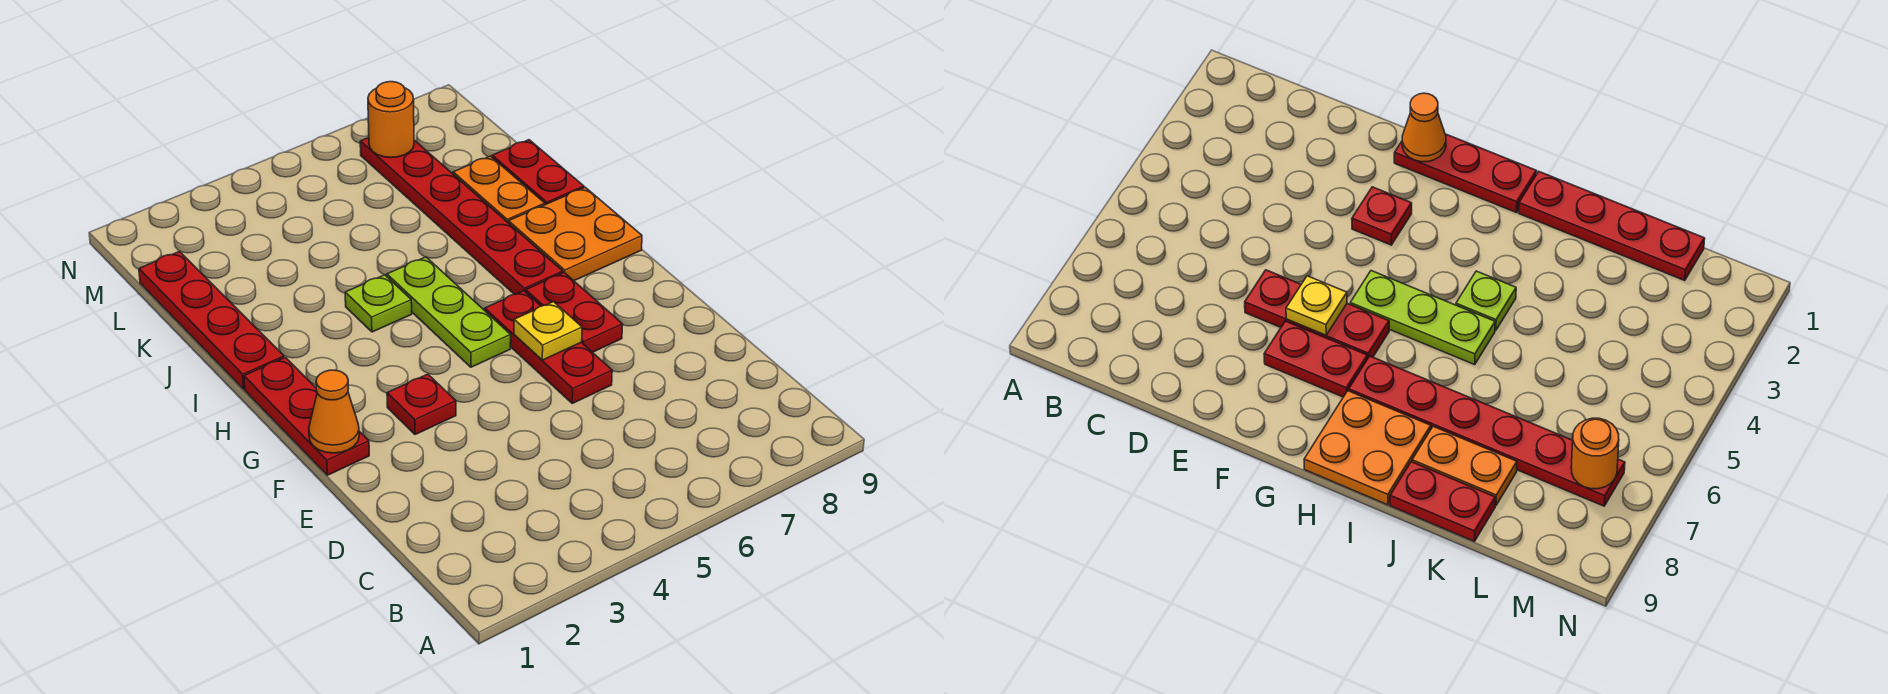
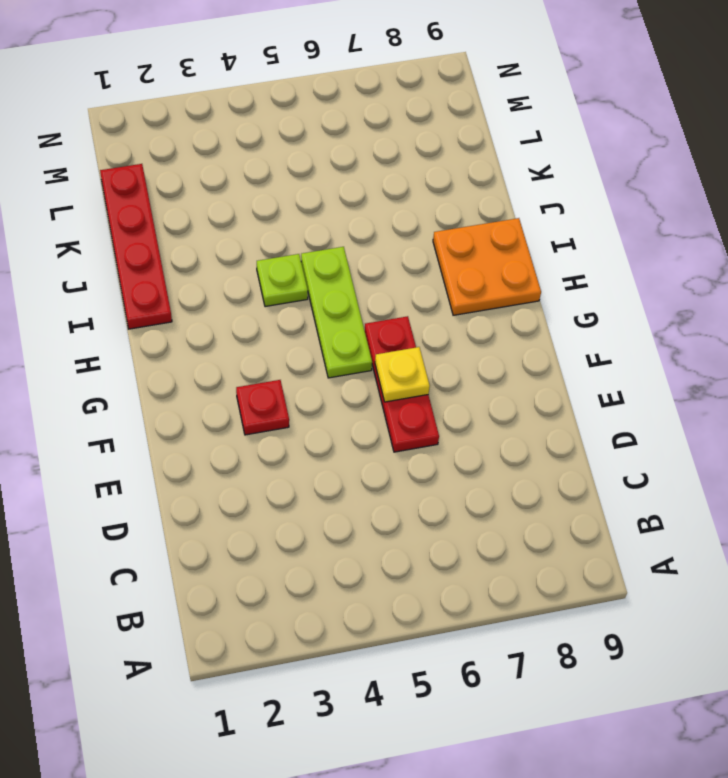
none -> red 1x3 plate [244,357,369,475]
none -> red 1x2 plate [526,273,623,352]
none -> red 1x6 plate [360,138,563,294]

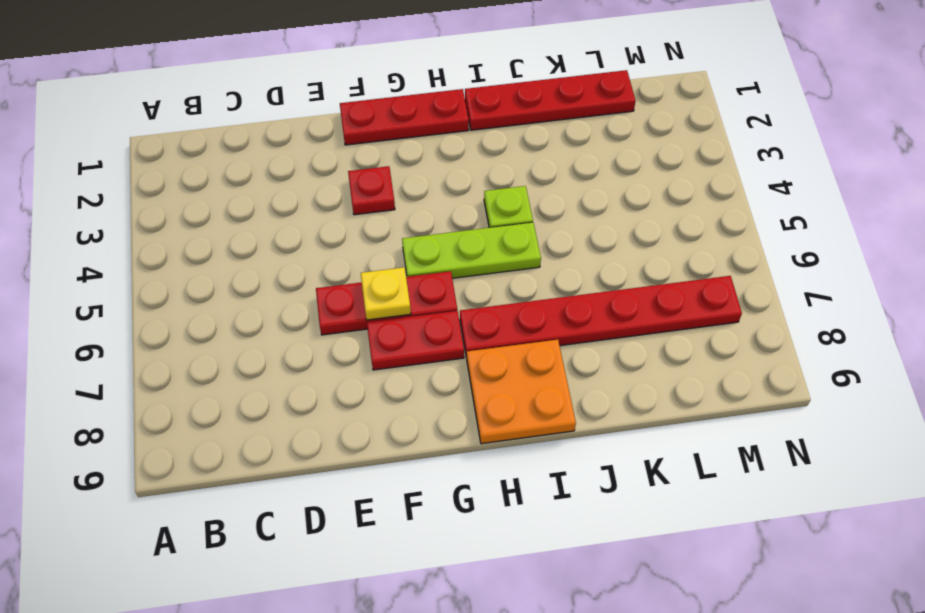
none -> orange 1x2 plate [453,156,545,223]
none -> red 1x2 plate [492,140,584,205]
none -> orange 1x1 cone [309,370,359,453]

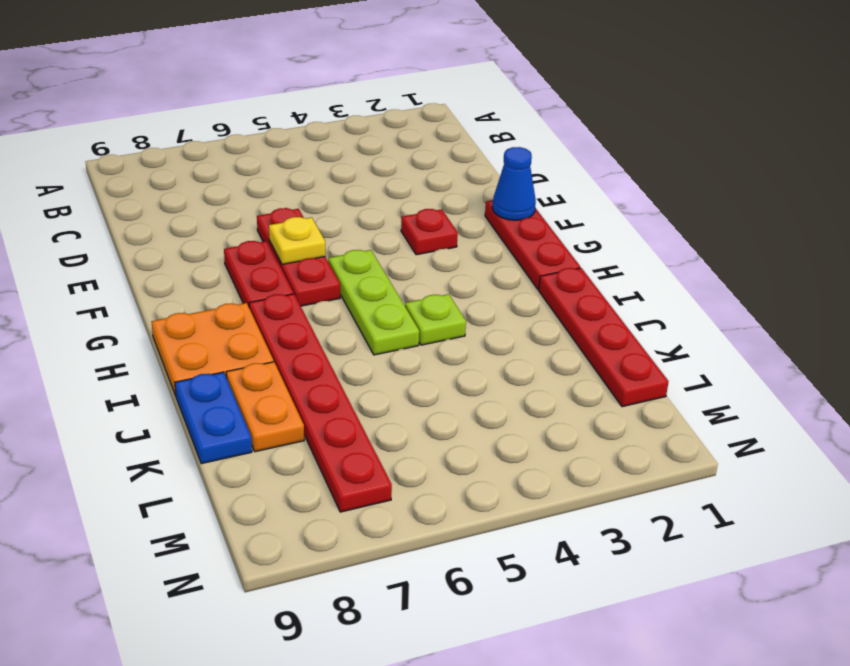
blue 1x1 cone [492,147,536,220] -> orange 1x1 cone [309,370,359,453]
blue 1x2 plate [175,372,252,464] -> red 1x2 plate [492,140,584,205]
none -> orange 1x1 round brick [368,82,414,158]

